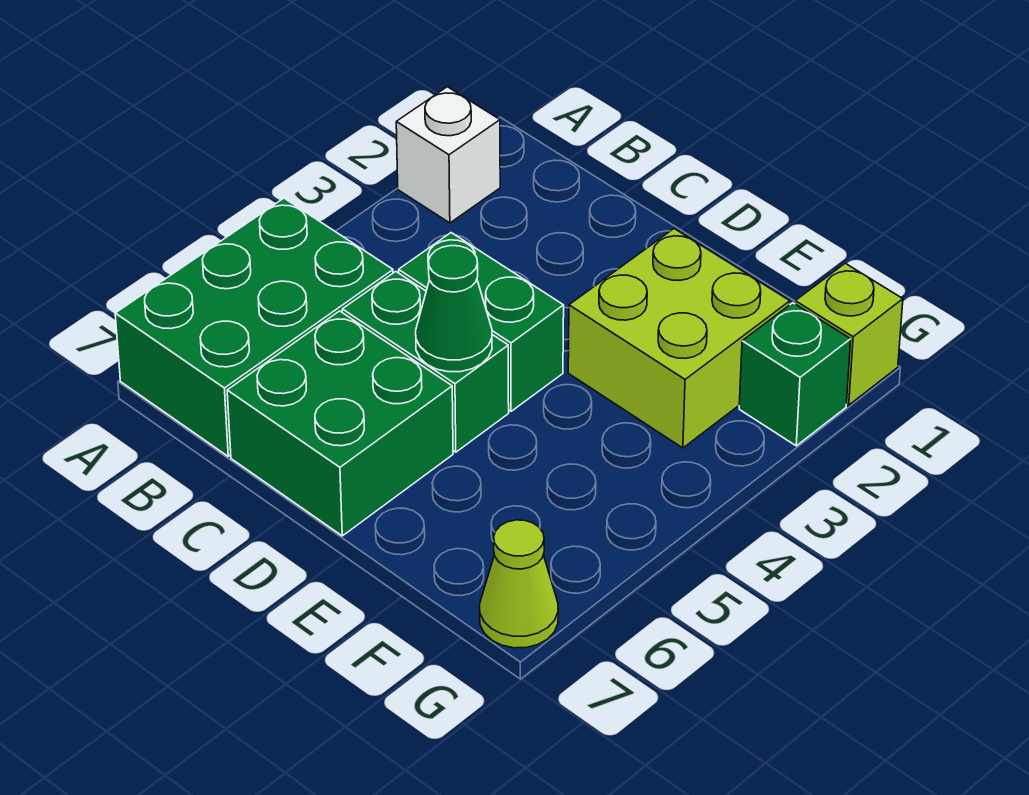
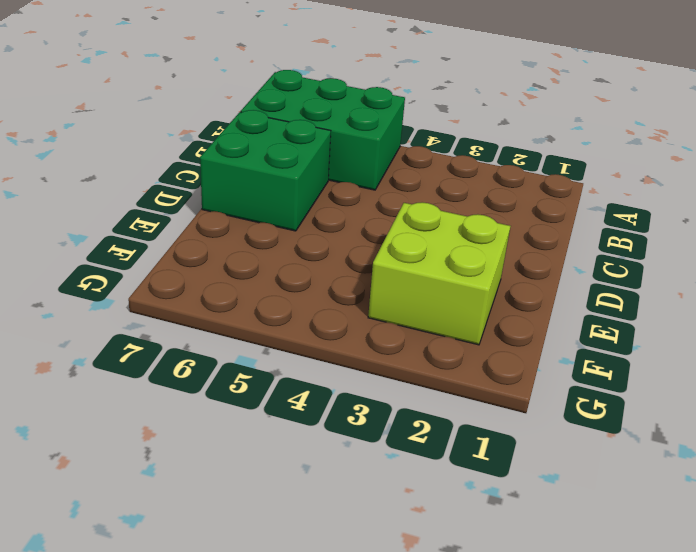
none -> white 1x1 brick [396,87,500,223]
none -> green 1x2 brick [399,233,564,411]

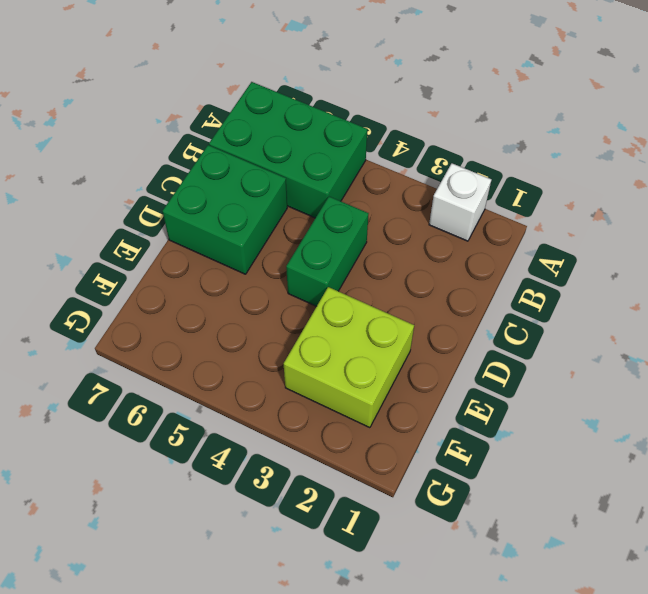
none -> green 1x2 brick [342,272,509,452]
none -> lime 1x1 brick [795,263,903,405]

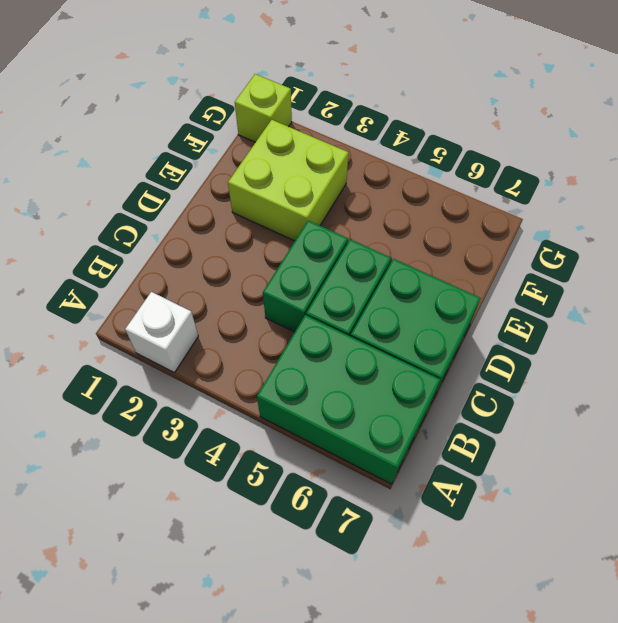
none -> green 1x1 brick [739,303,851,446]
none -> lime 1x1 cone [480,520,558,648]

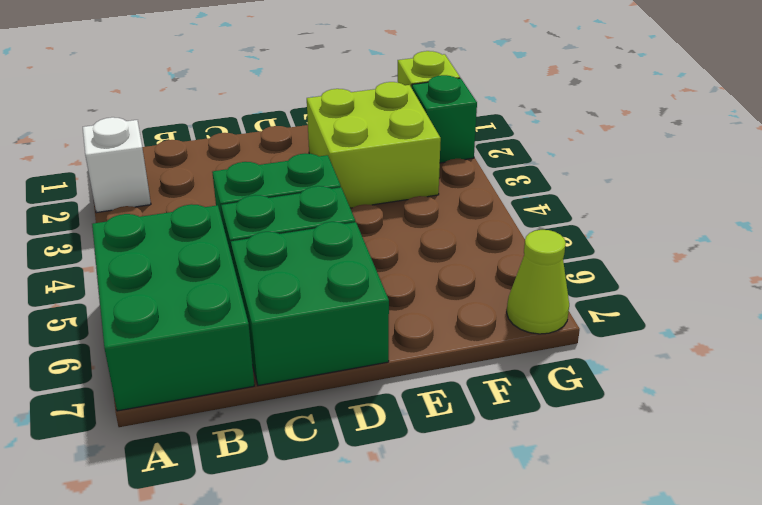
none -> green 1x1 cone [416,246,492,372]

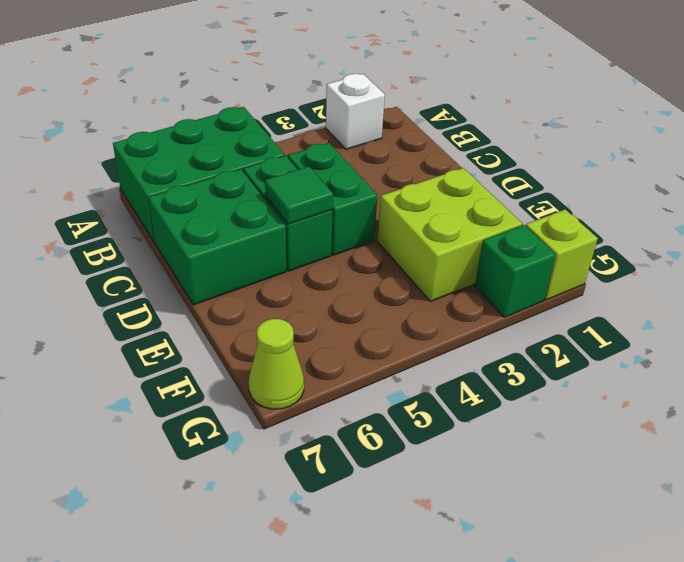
green 1x1 tile [265,166,333,224] -> green 1x1 cone [416,246,492,372]

